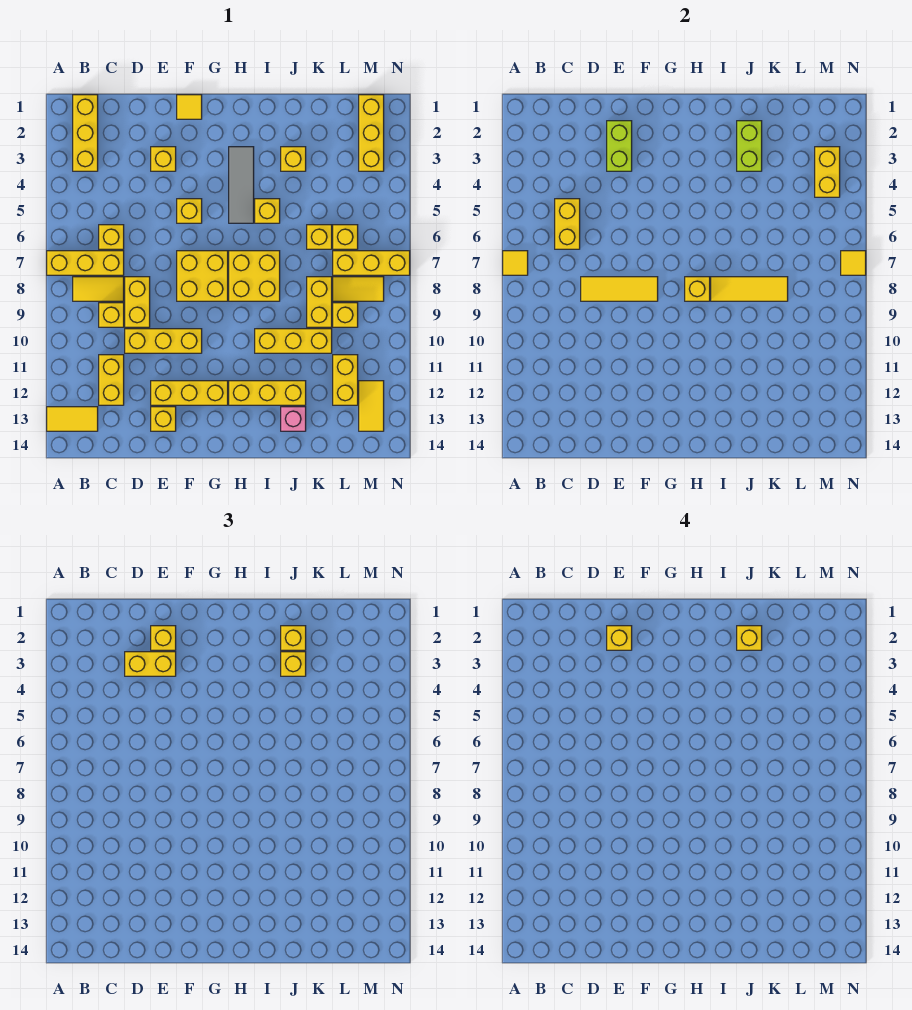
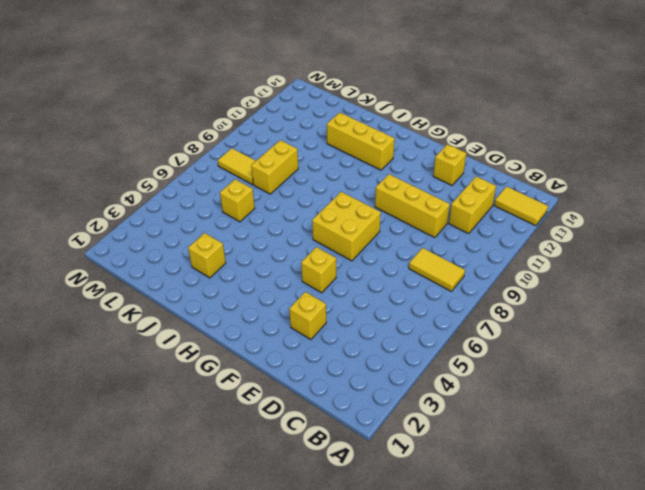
none -> yellow 1x3 brick [47,251,124,275]
none -> yellow 1x3 brick [73,95,98,171]
none -> yellow 1x1 brick [99,225,124,249]
none -> yellow 1x1 brick [99,303,124,327]

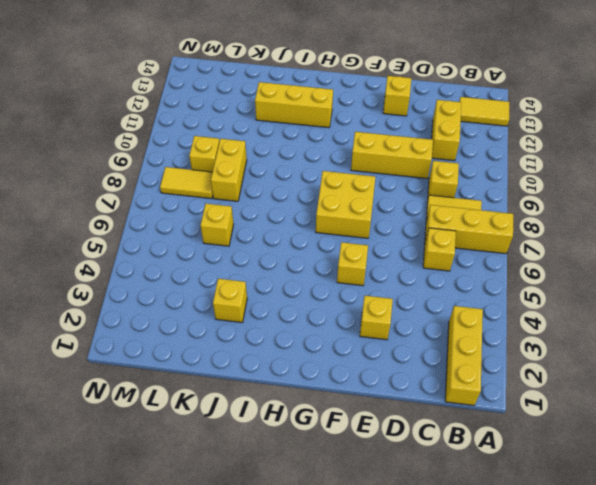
none -> yellow 1x2 brick [125,277,150,327]
none -> yellow 1x3 brick [151,381,228,405]
none -> yellow 1x1 tile [177,95,202,119]
none -> grey 1x3 tile [229,147,254,223]

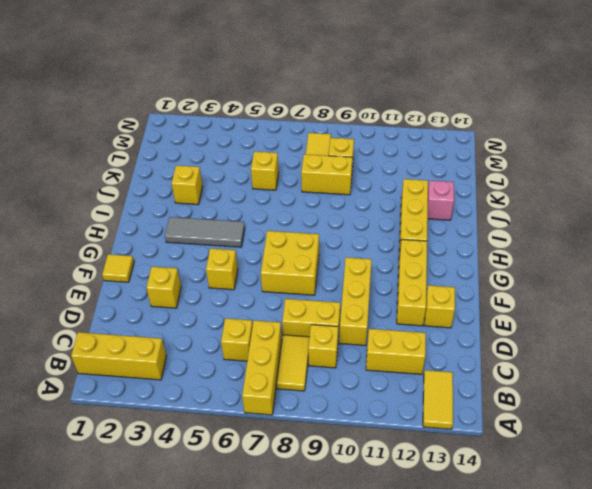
none -> yellow 2x2 brick [229,251,280,301]
none -> yellow 1x1 brick [255,199,280,223]
none -> yellow 1x3 brick [255,329,332,353]
none -> yellow 1x1 brick [333,225,358,249]

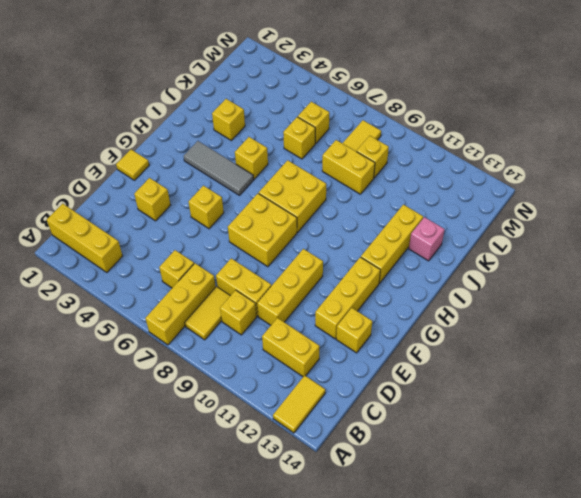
none -> yellow 1x3 brick [255,329,332,353]
none -> yellow 1x3 brick [333,251,410,275]
none -> yellow 1x2 brick [333,355,358,405]
none -> yellow 1x3 brick [359,95,384,171]

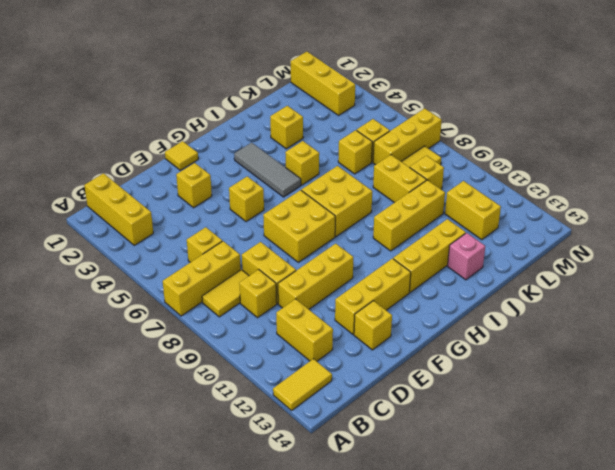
none -> yellow 1x2 tile [359,381,384,431]
none -> yellow 1x1 tile [503,251,528,275]
none -> yellow 1x2 brick [555,199,580,249]
none -> yellow 1x3 tile [581,277,658,301]

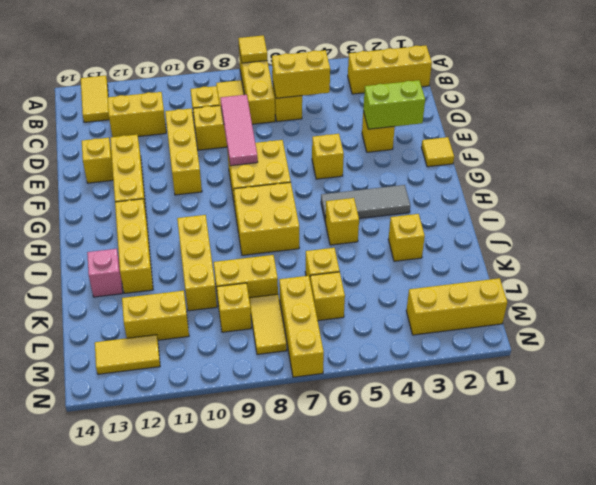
pink 1x3 tile [220,95,258,166] -> yellow 1x3 tile [581,277,658,301]
none -> yellow 1x1 brick [685,277,710,301]
none -> yellow 1x3 tile [711,277,788,301]
none -> lime 1x2 brick [737,121,762,171]
none -> yellow 1x2 brick [815,147,840,197]

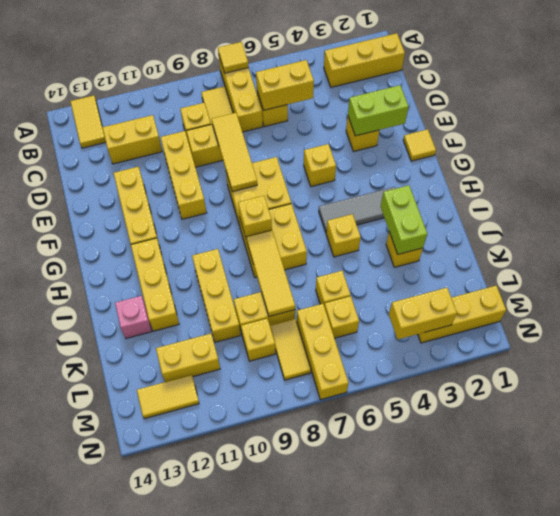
lime 1x2 brick [381,185,427,254] -> lime 1x2 brick turned to [737,121,762,171]
none -> yellow 1x1 brick [151,407,176,431]
none -> yellow 1x1 tile [841,251,866,275]
none -> yellow 1x2 brick [125,652,176,676]
none -> yellow 1x1 brick [151,626,176,650]

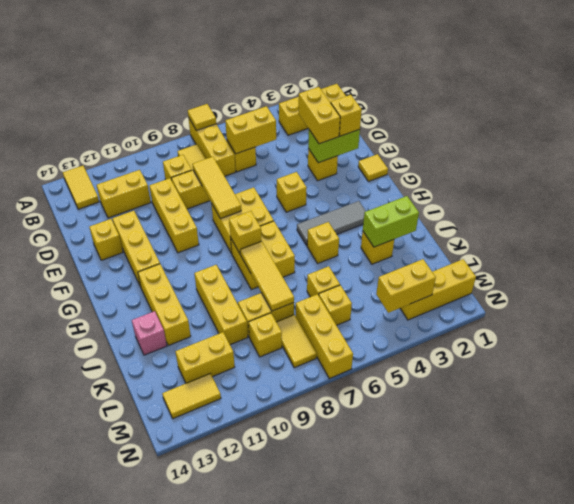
none -> yellow 1x1 tile [841,251,866,275]
none -> yellow 1x1 brick [281,626,306,650]
none -> yellow 1x1 brick [281,652,306,676]
none -> yellow 1x1 brick [607,626,632,650]

